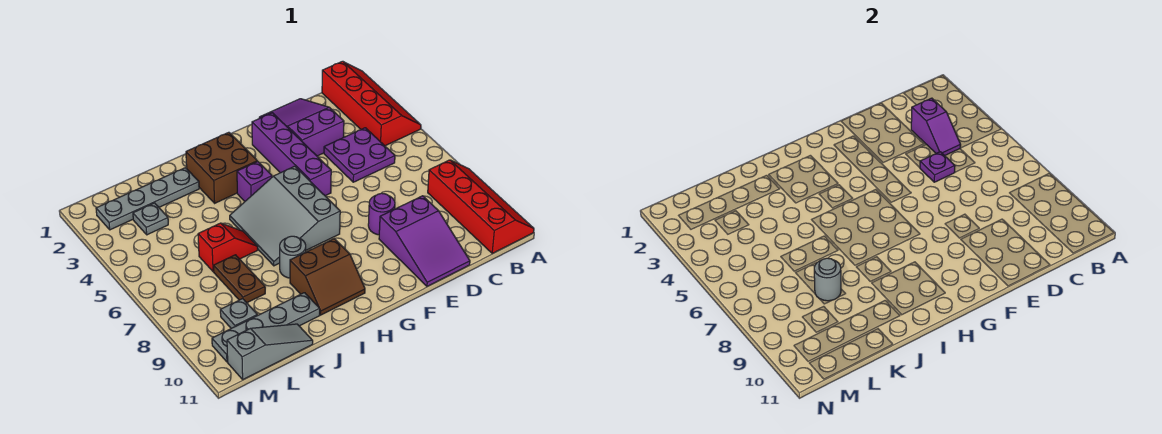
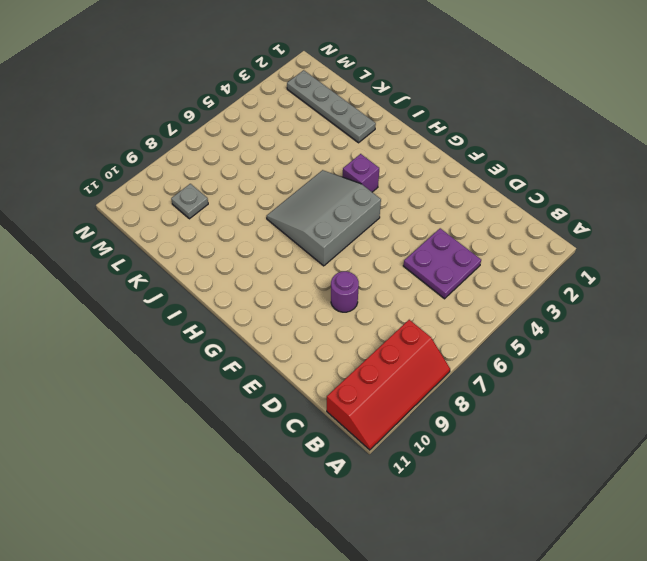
none -> red 2x4 slope [322,61,421,146]
none -> purple 2x3 slope [259,99,344,156]
none -> purple 2x3 slope [379,196,470,286]

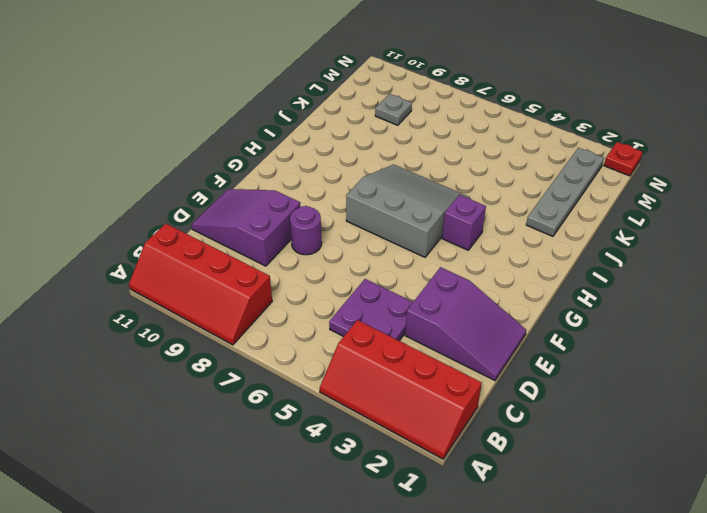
red 1x1 plate [604,142,643,176] -> none
none -> purple 1x4 brick [252,113,331,196]
none -> brown 2x2 brick [186,132,257,203]
none -> brown 2x2 slope [290,239,365,315]

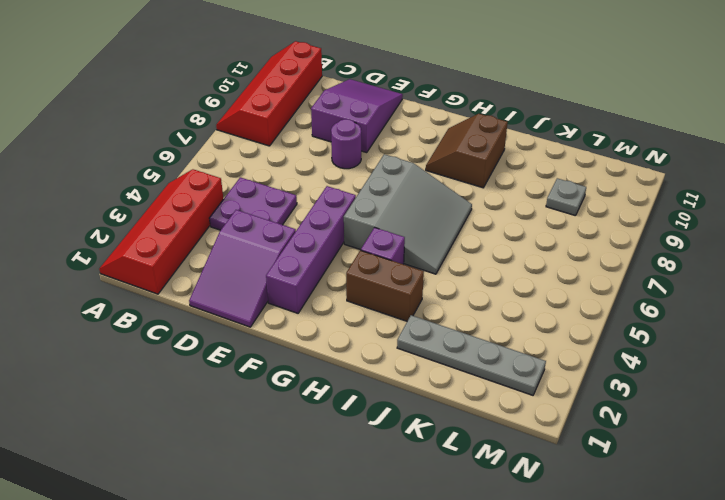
brown 1x2 brick [346,250,424,321] -> brown 2x2 brick [186,132,257,203]
brown 2x2 slope [426,114,508,188] -> brown 2x2 slope turned to [290,239,365,315]
none -> grey 1x1 round brick [280,236,306,278]
none -> red 1x2 slope [198,223,258,272]
none -> grey 1x4 plate [212,293,320,362]

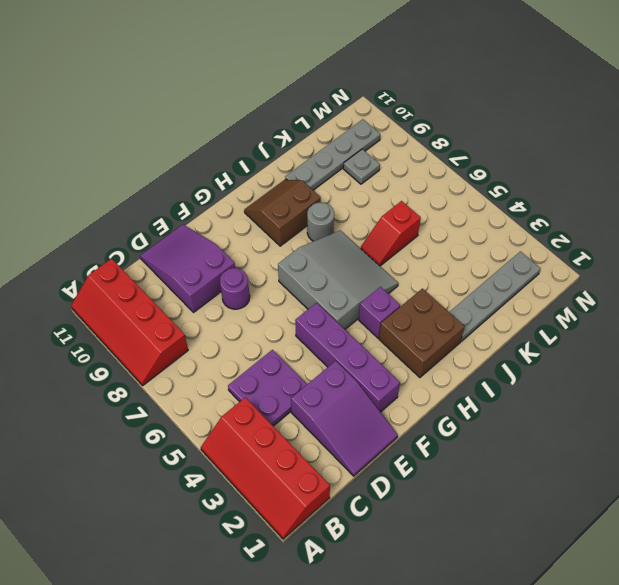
none -> brown 1x2 plate [214,255,265,303]
none -> grey 1x3 slope [227,324,313,379]
none -> grey 1x1 plate [133,203,168,235]

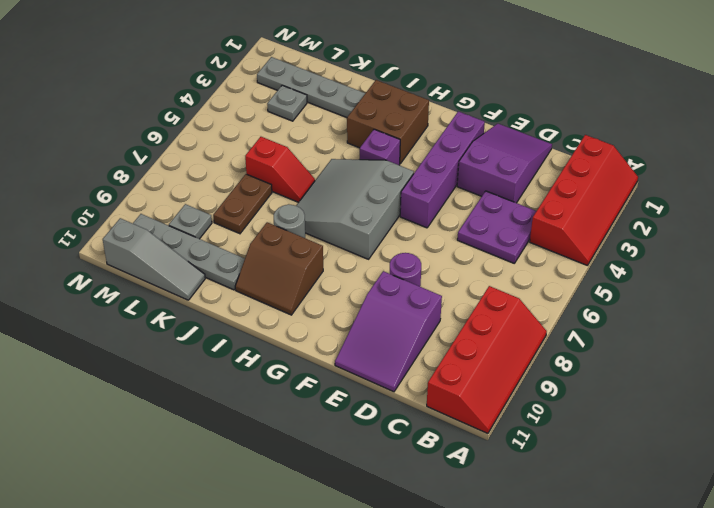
none -> purple 1x2 slope [911,98,961,156]
none -> purple 1x1 plate [920,152,955,182]
none -> grey 1x1 round brick [814,258,841,301]

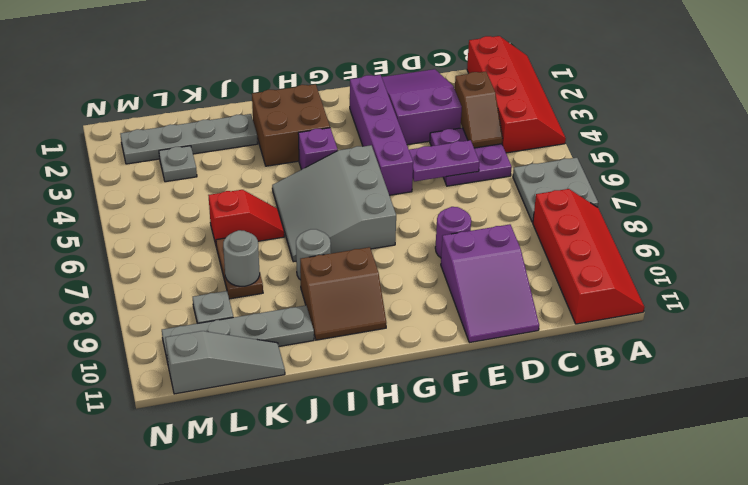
grey 2x2 plate [513,158,598,223] -> none
brown 1x2 slope [455,72,502,148] -> purple 1x2 slope [911,98,961,156]
purple 1x2 plate [409,140,480,182] -> purple 1x1 plate [920,152,955,182]

